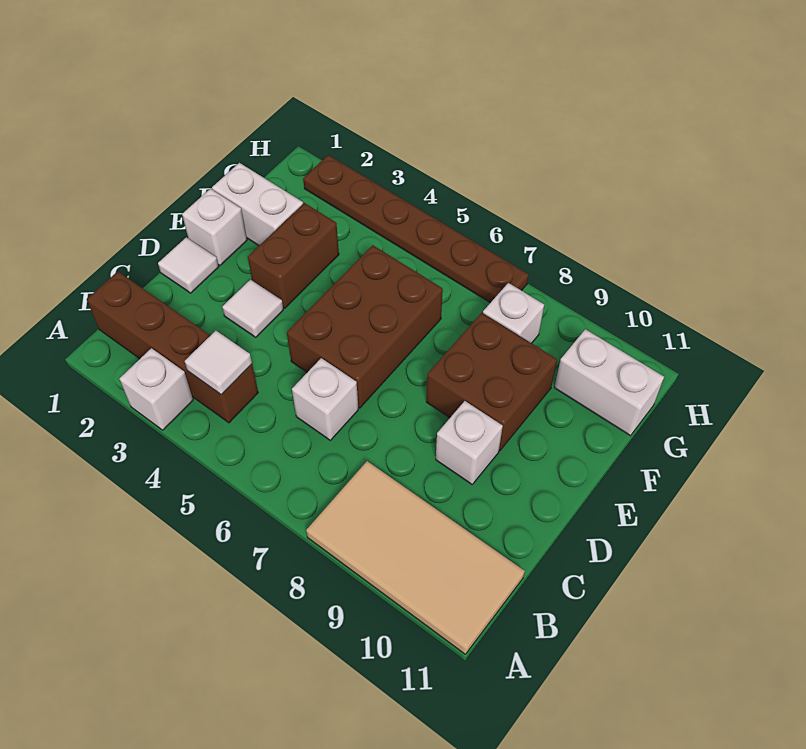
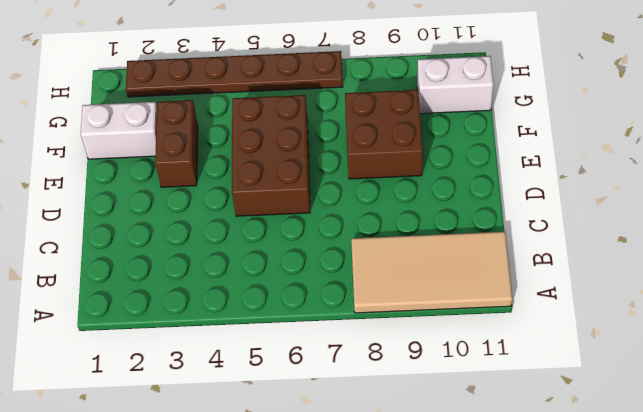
none -> white 1x1 brick [119,348,193,430]
none -> brown 1x4 brick [87,272,258,423]
none -> white 1x1 brick [292,358,358,440]

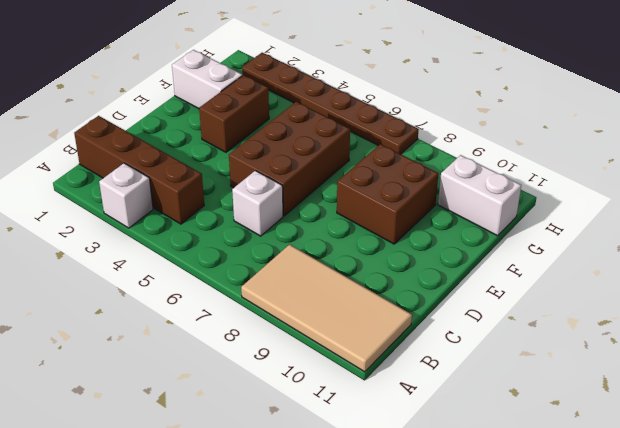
none -> white 1x1 tile [158,237,219,293]
none -> white 1x1 tile [222,280,283,337]
none -> white 1x1 brick [436,401,503,484]

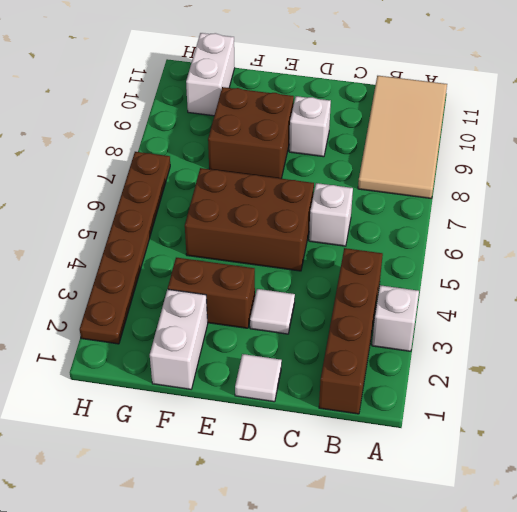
none -> white 1x1 brick [182,189,247,265]
none -> white 1x1 brick [483,283,544,343]
none -> white 1x1 tile [185,331,252,395]

